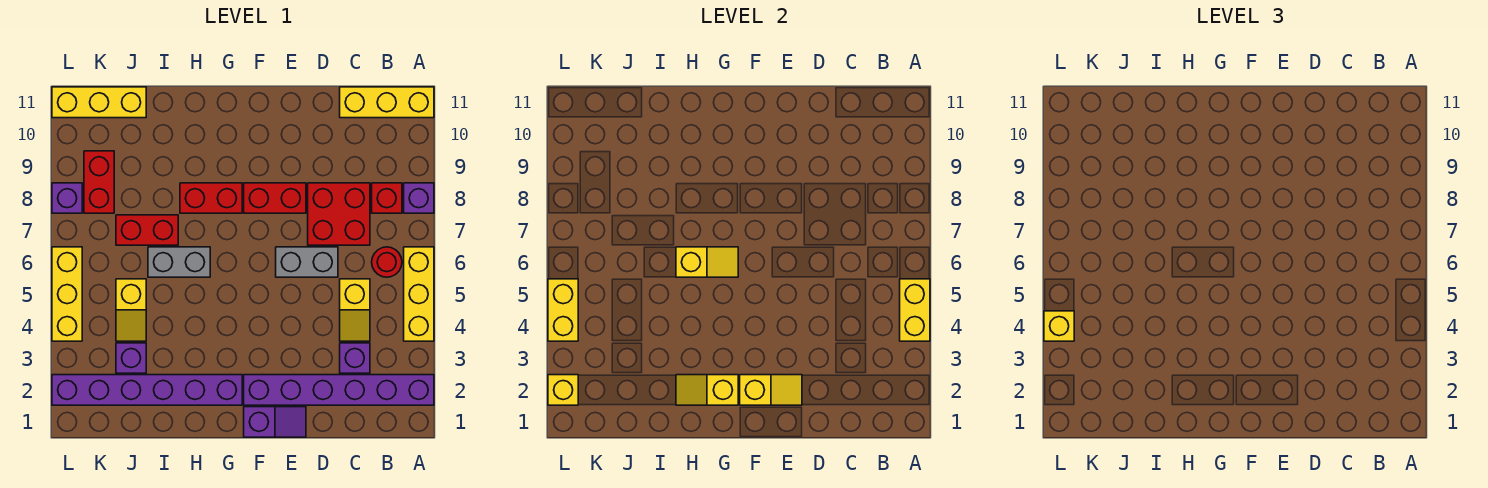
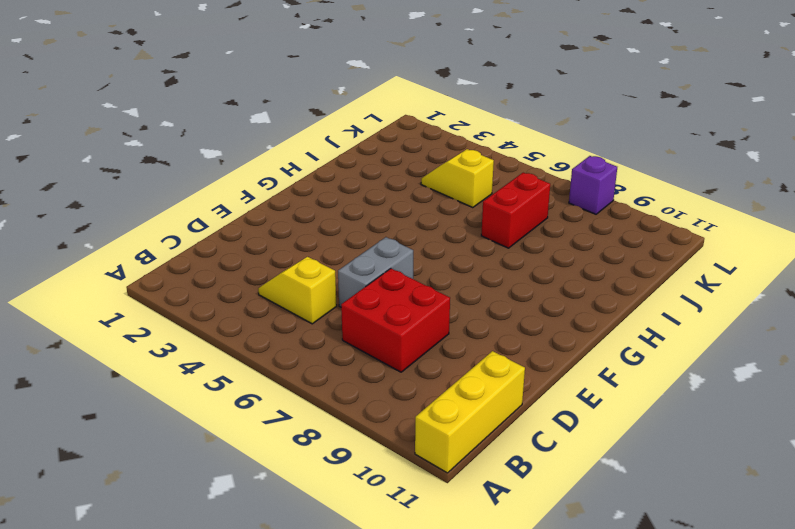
none -> purple 1x6 brick [244,375,434,405]
none -> yellow 1x3 brick [404,247,434,341]
none -> purple 1x1 brick [404,183,434,213]

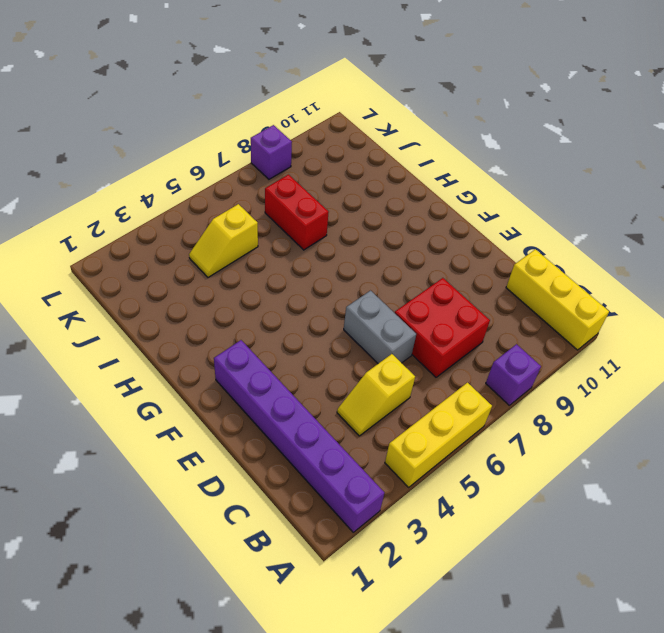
none -> red 1x1 round brick [372,247,402,277]
none -> red 1x1 brick [372,183,402,213]
none -> purple 1x1 brick [340,343,370,373]

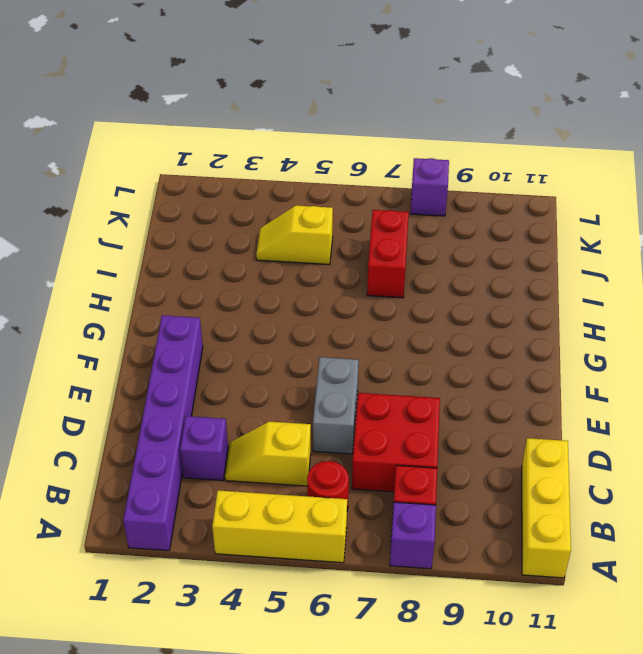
none -> purple 1x2 slope [244,407,306,437]
none -> red 1x2 brick [244,183,306,213]
none -> purple 1x6 brick [52,375,242,405]

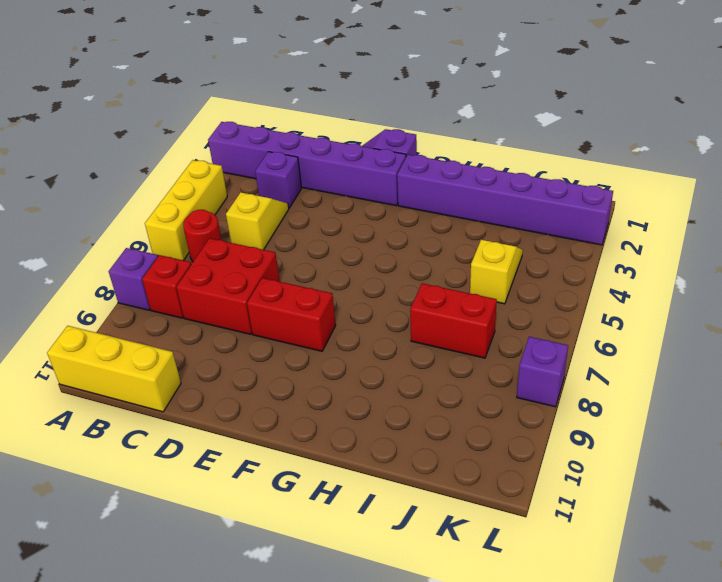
none -> grey 1x2 brick [276,247,338,277]
none -> red 1x2 brick [180,183,242,213]
none -> grey 1x2 brick [148,247,210,277]

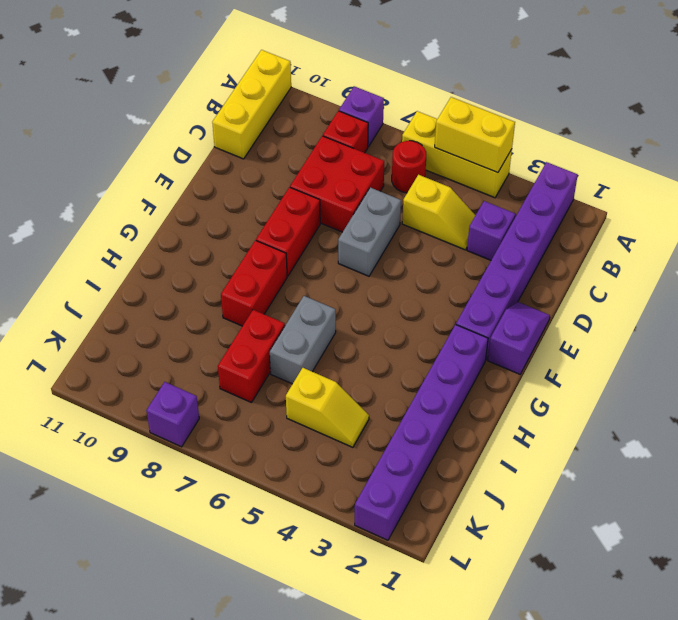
none -> purple 1x1 brick [116,343,146,373]
none -> yellow 1x3 brick [52,87,146,118]
none -> red 1x2 brick [84,151,114,213]

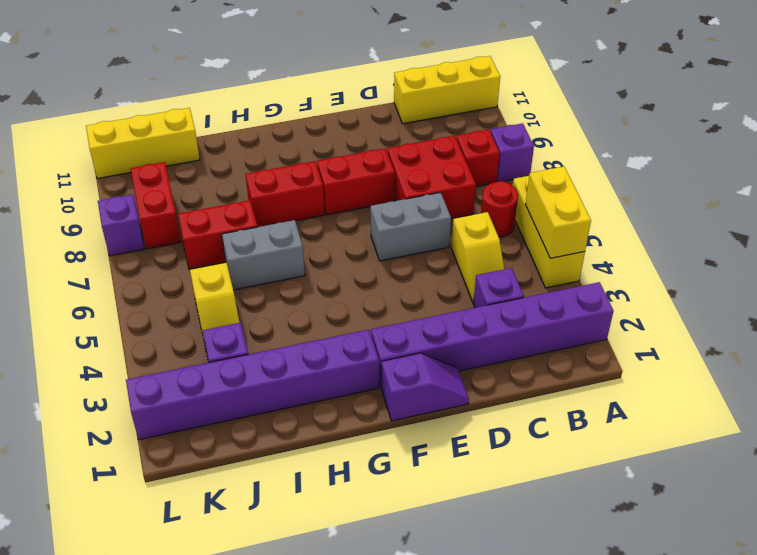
none -> yellow 1x3 brick [52,247,82,341]
none -> yellow 1x2 slope [740,375,802,405]
none -> yellow 1x2 slope [676,375,738,405]

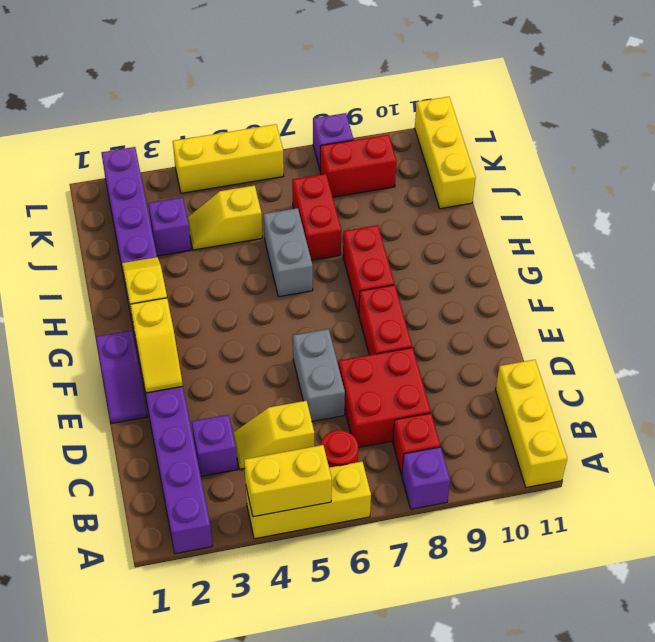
none -> yellow 1x2 slope [676,247,738,277]
none -> yellow 1x1 brick [548,375,578,405]
none -> yellow 1x2 brick [548,279,578,341]

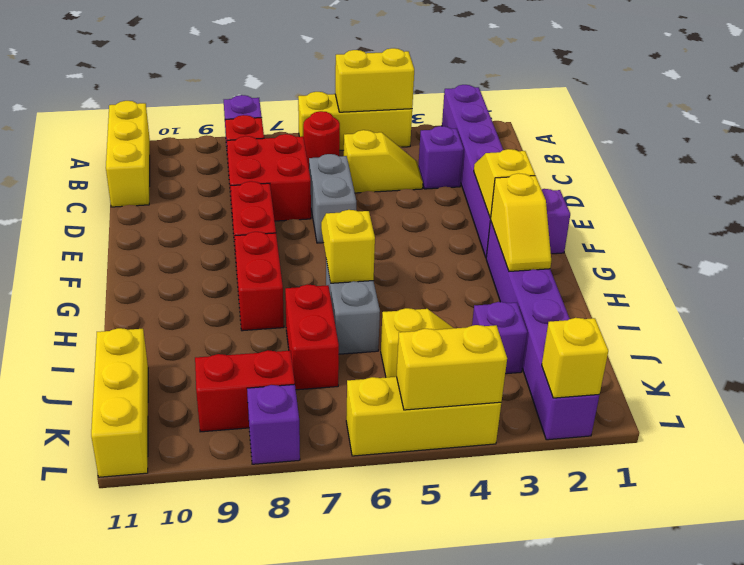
none -> yellow 1x1 brick [1044,311,1074,341]

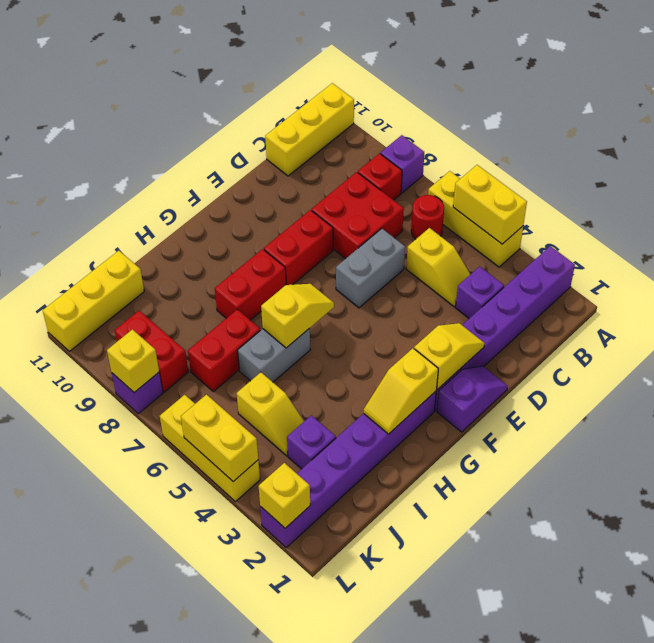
yellow 1x1 brick [107,329,159,392] -> yellow 1x1 brick moved to [1044,311,1074,341]

